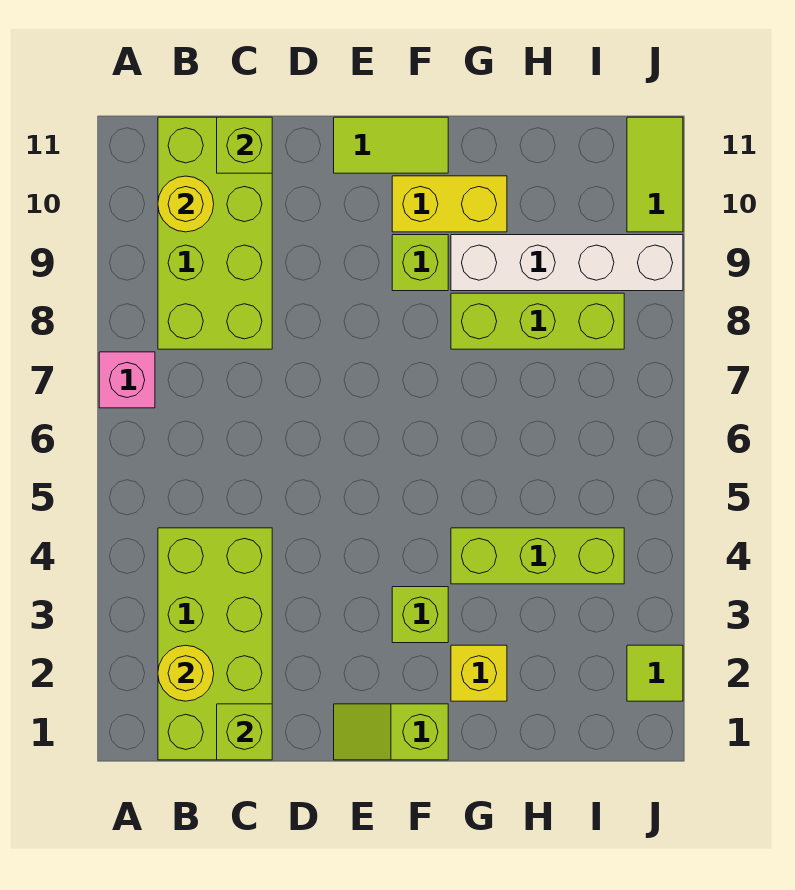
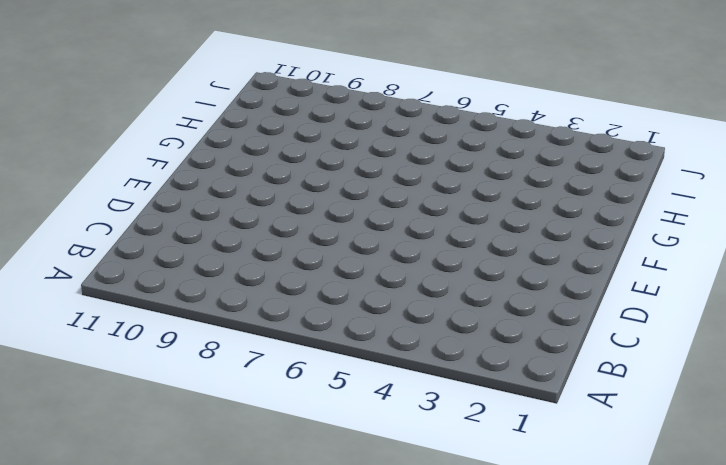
none -> pink 1x1 brick [99,352,155,408]
none -> lime 2x4 brick [158,528,272,760]
none -> lime 2x4 brick [158,117,272,349]

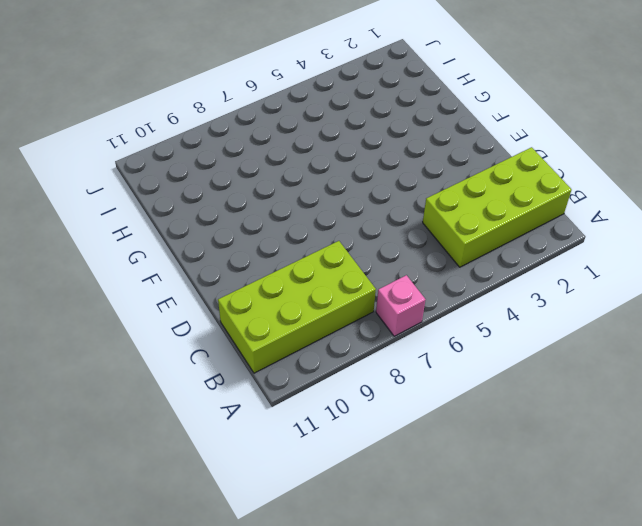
none -> lime 1x2 slope [334,704,448,760]
none -> lime 1x2 tile [334,117,448,173]
none -> lime 1x1 brick [392,587,448,643]

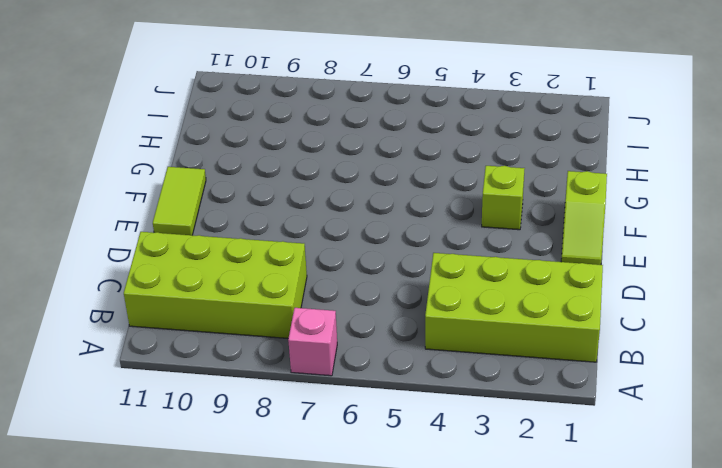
none -> lime 1x1 brick [392,235,448,291]
none -> yellow 1x2 brick [392,176,507,232]
none -> yellow 1x1 brick [451,645,507,701]

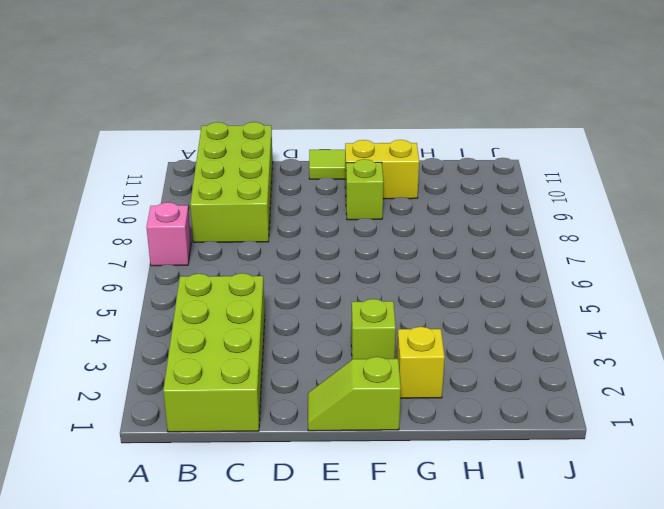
none -> lime 1x3 brick [451,528,624,584]
none -> lime 1x3 brick [451,293,624,349]
none -> white 1x4 brick [451,235,683,291]

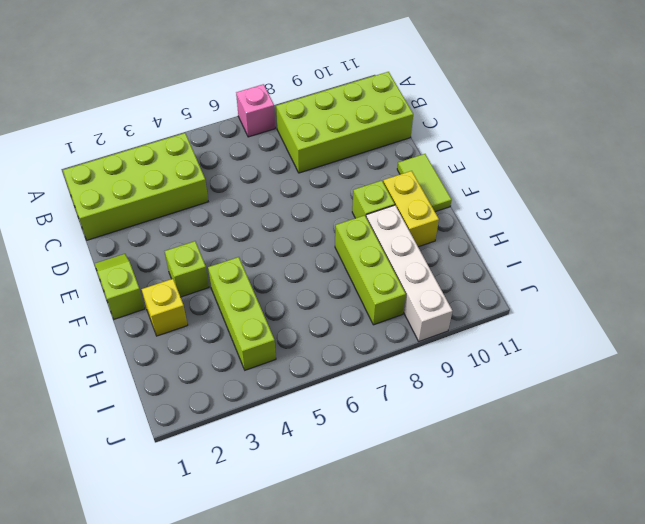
none -> lime 1x1 tile [627,645,683,701]
none -> lime 1x2 tile [627,117,683,232]
none -> yellow 1x1 round brick [158,645,214,701]

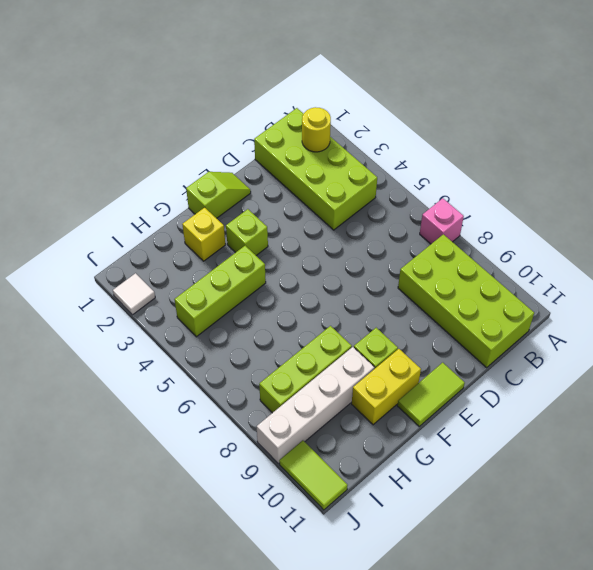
white 1x1 tile [113,273,155,315] -> lime 1x1 tile [627,645,683,701]
none -> yellow 1x1 round brick [158,176,214,232]
none -> lime 1x1 brick [217,704,272,760]
none -> lime 1x1 brick [217,117,272,173]

